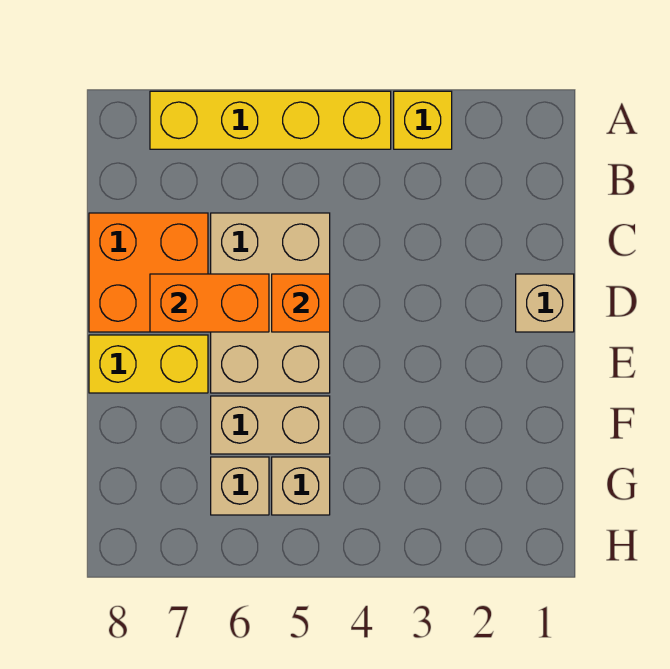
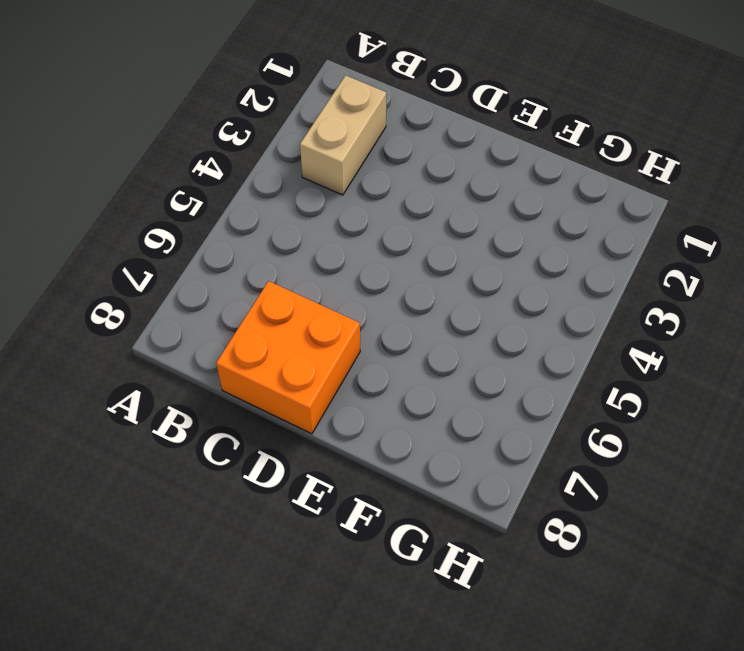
tan 1x2 brick [300,75,386,195] -> tan 1x2 brick moved to [211,396,330,454]
none -> yellow 1x1 brick [394,91,452,149]
none -> yellow 1x4 brick [150,91,391,149]

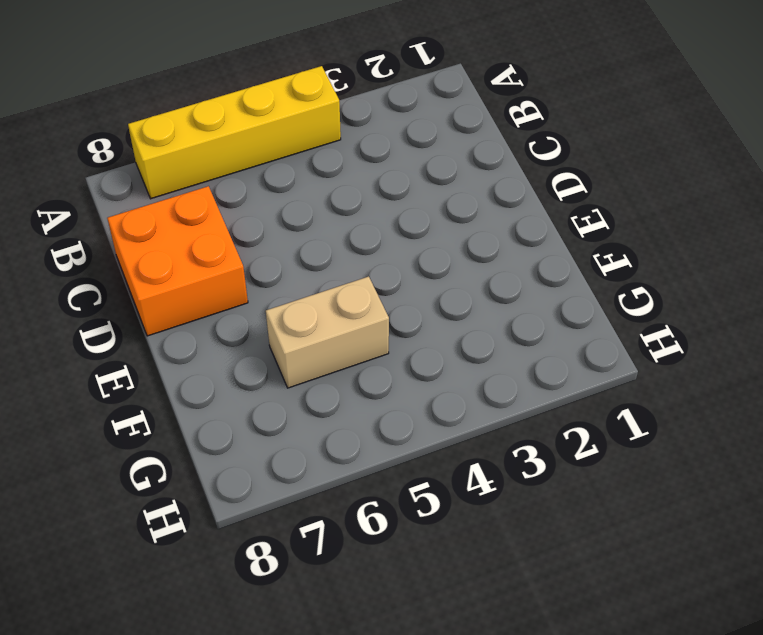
none -> yellow 1x1 brick [394,91,452,149]
none -> tan 2x3 brick [211,213,330,393]

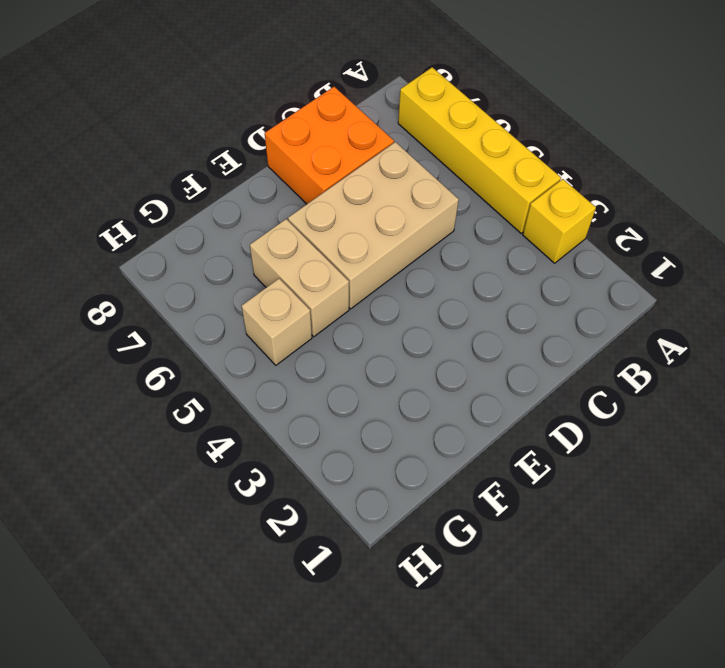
none -> tan 1x1 brick [516,274,574,332]
none -> yellow 1x2 brick [89,335,208,393]

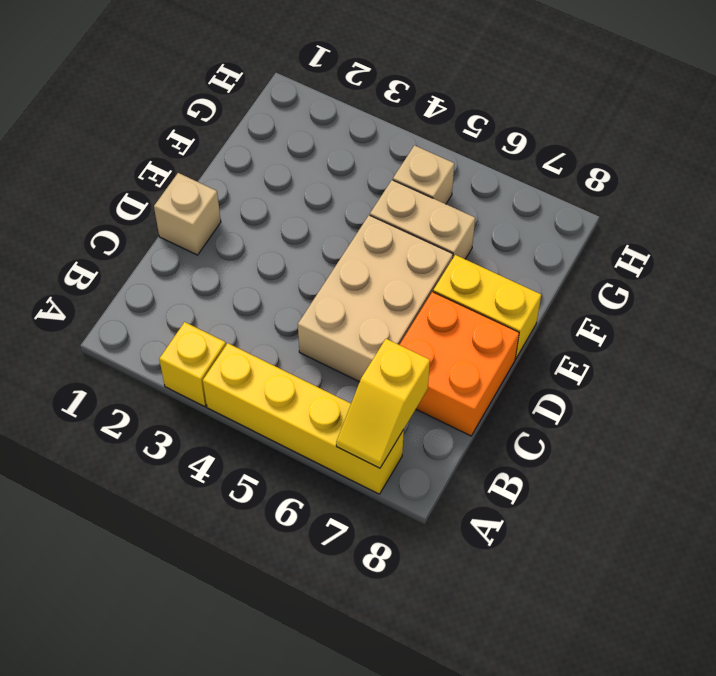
yellow 1x2 slope [336,339,430,468] -> none
none -> tan 1x1 brick [211,457,269,515]
none -> orange 1x1 brick [272,274,330,332]

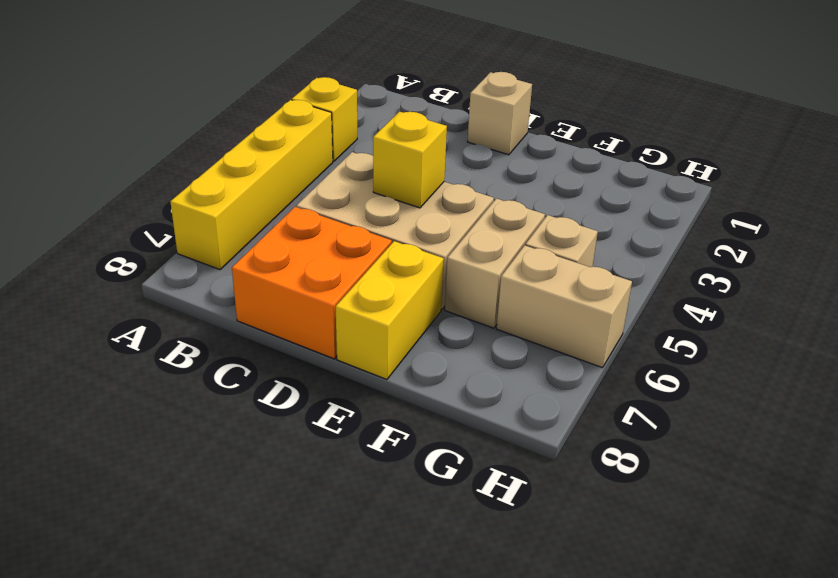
yellow 1x1 brick [373,112,447,208] -> orange 1x1 brick [272,274,330,332]
tan 1x2 brick [497,245,632,368] -> tan 1x1 brick [211,457,269,515]
none -> orange 1x2 brick [150,274,269,332]

